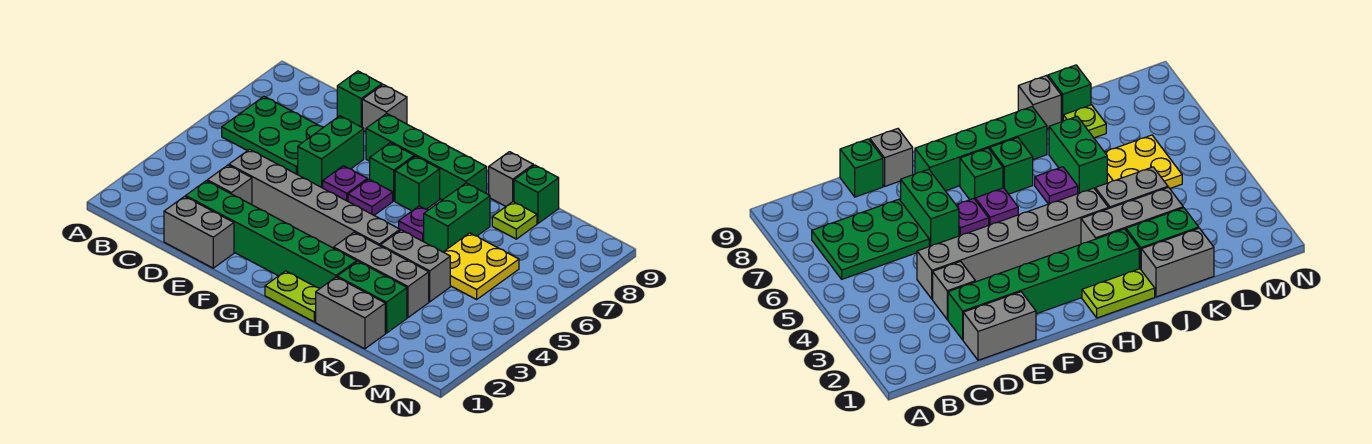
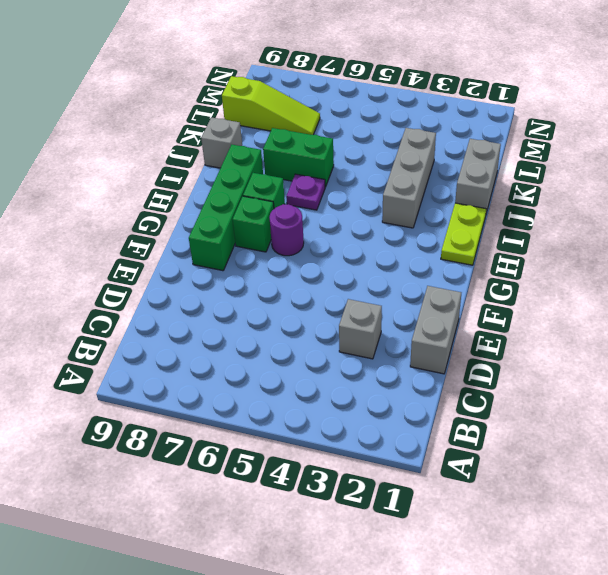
purple 1x1 round brick [269,204,304,256] -> purple 1x1 plate [348,179,393,215]
lime 1x3 slope [222,76,320,135] -> none
none -> green 2x3 plate [222,97,323,175]
none -> green 1x6 brick [186,181,357,288]
none -> grey 1x6 brick [229,149,400,248]

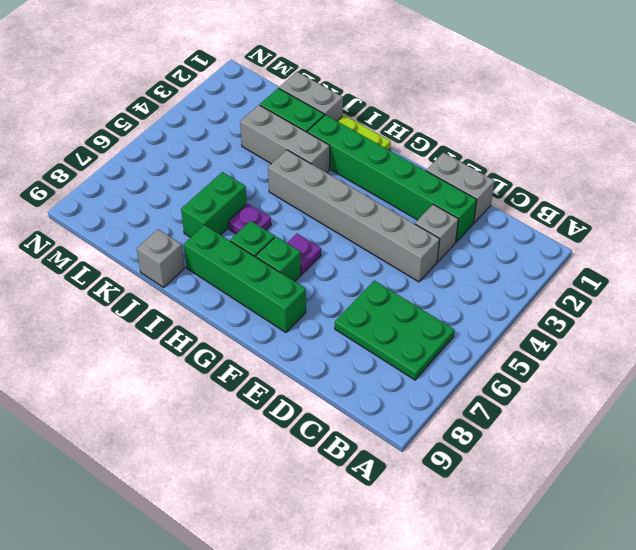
none -> green 1x1 brick [337,71,382,127]
none -> green 1x2 brick [298,116,364,188]
none -> grey 1x1 brick [362,85,407,132]

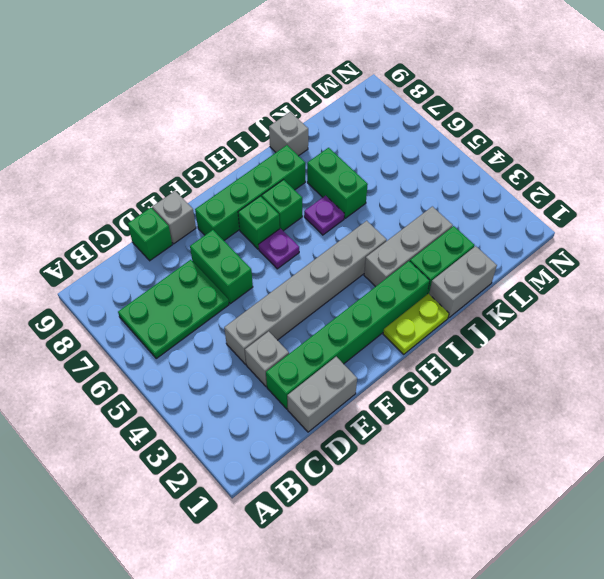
none -> purple 1x1 plate [323,166,367,201]
none -> grey 1x2 brick [381,230,450,302]
none -> yellow 2x2 plate [444,233,519,299]

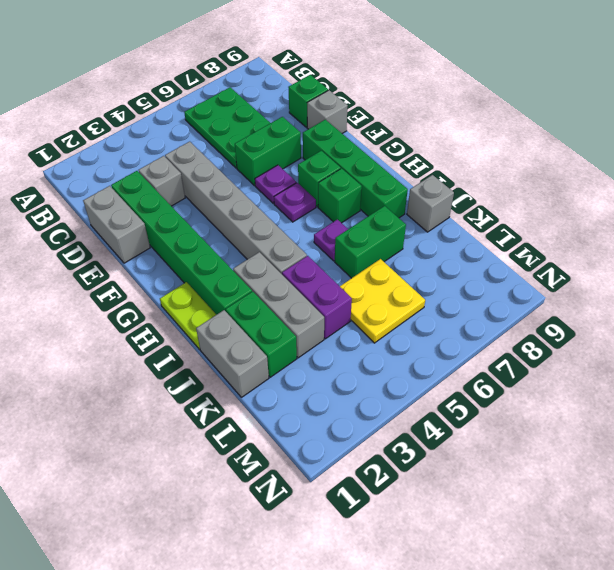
purple 1x2 brick [282,256,352,339] -> grey 1x2 brick [381,230,450,302]
none -> lime 1x1 plate [492,202,537,239]
none -> green 1x1 brick [514,165,559,223]

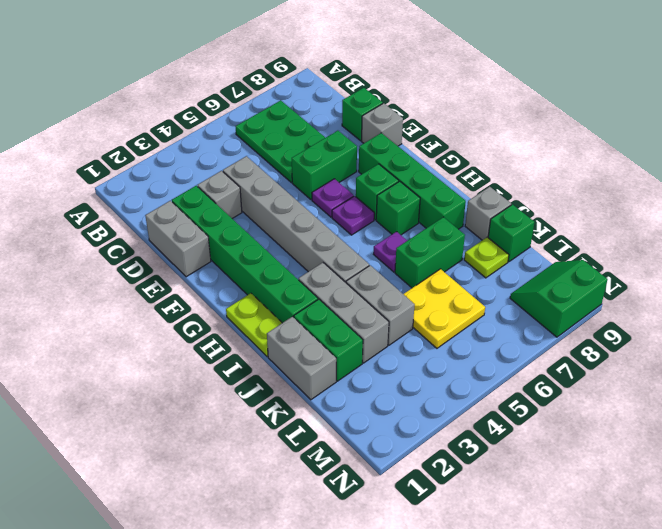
green 2x2 slope [510,260,607,337] -> none

